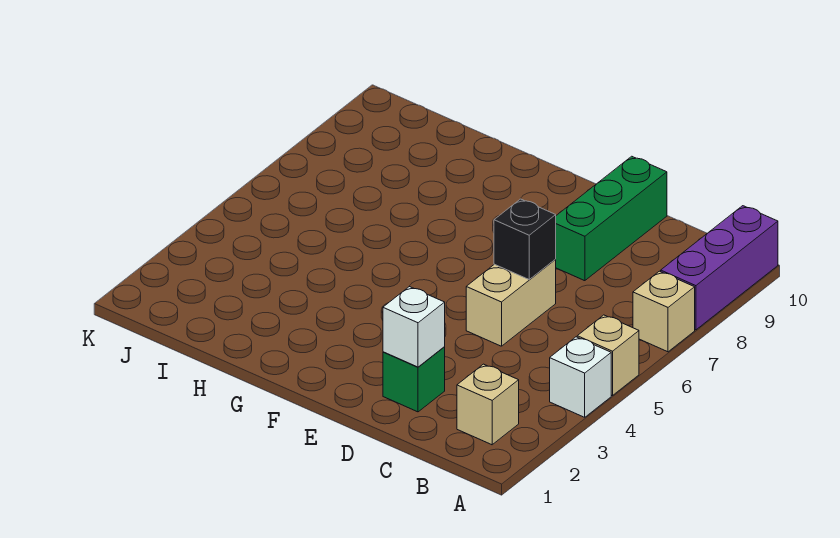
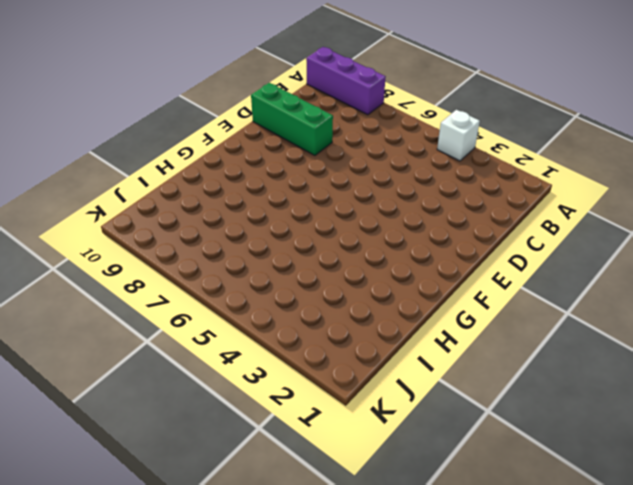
none -> tan 1x1 brick [577,315,639,396]
none -> tan 1x1 brick [633,271,695,352]

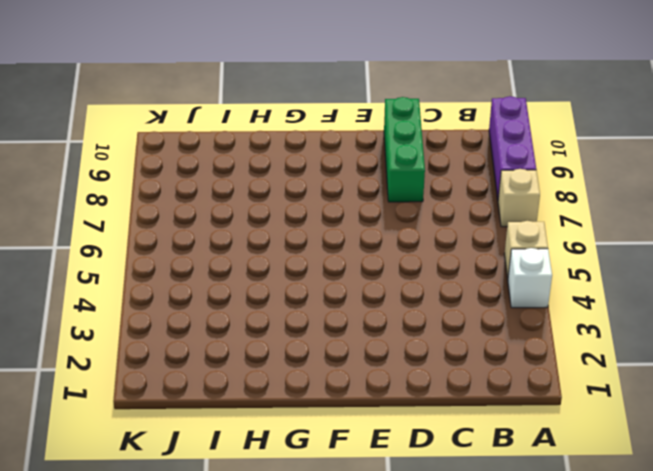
none -> tan 1x1 brick [457,364,519,445]
none -> green 1x1 brick [383,347,445,412]

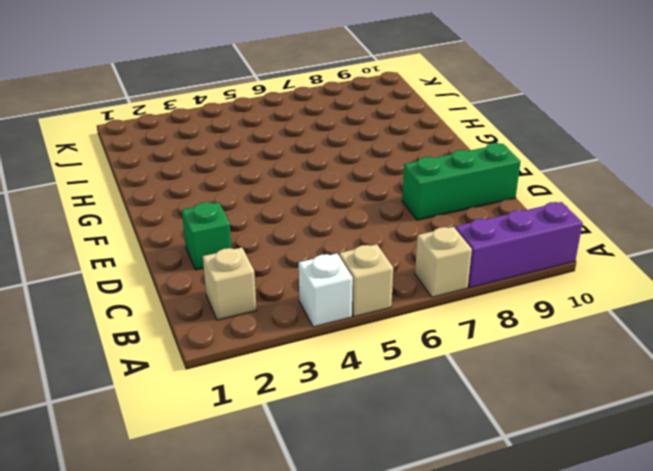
none -> tan 1x2 brick [466,260,556,346]
none -> white 1x1 brick [383,287,445,367]

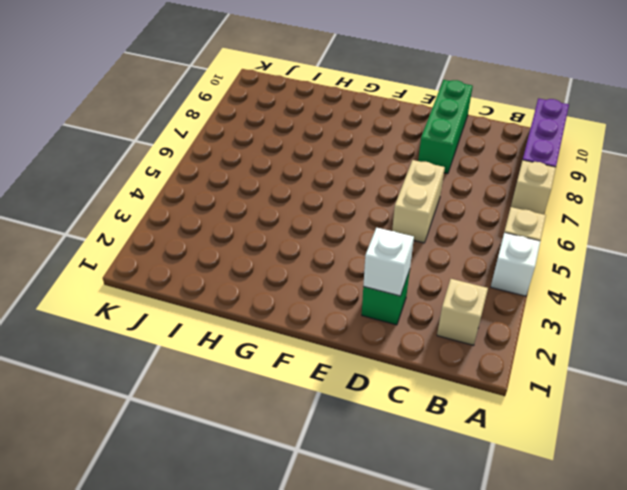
none -> black 1x1 brick [494,199,556,280]

